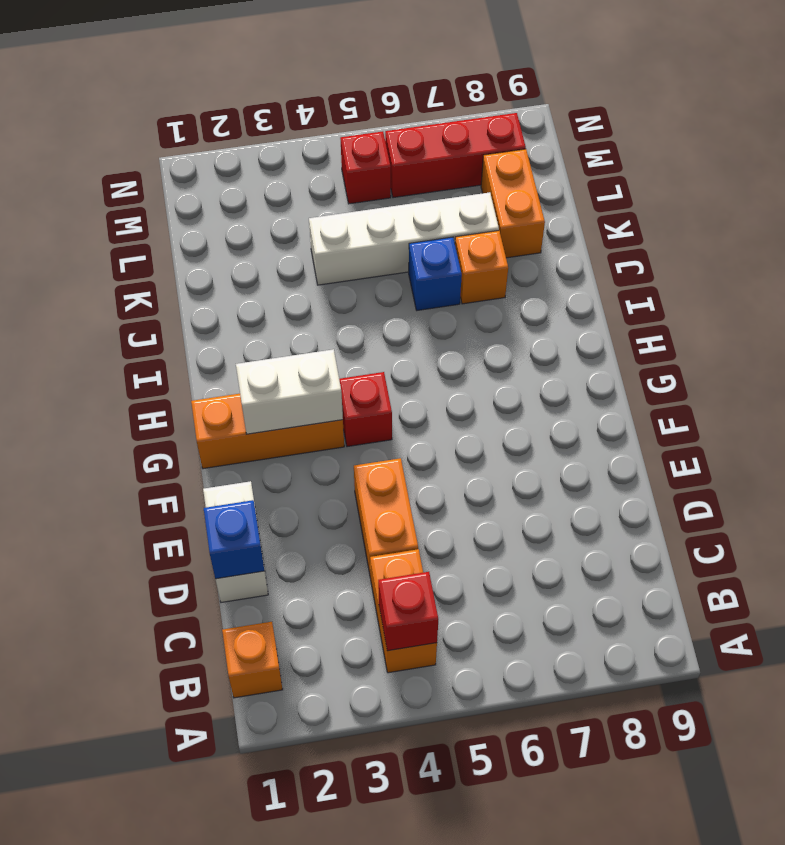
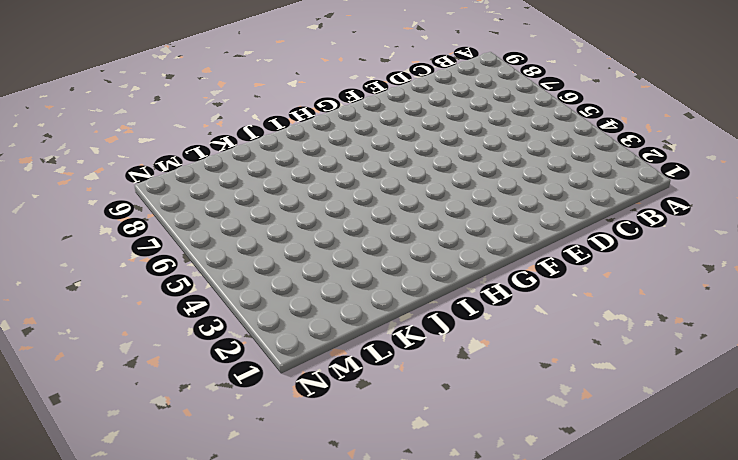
none -> orange 1x1 brick [222,622,283,698]
none -> orange 1x2 brick [370,549,437,673]
none -> white 1x2 brick [203,481,268,602]

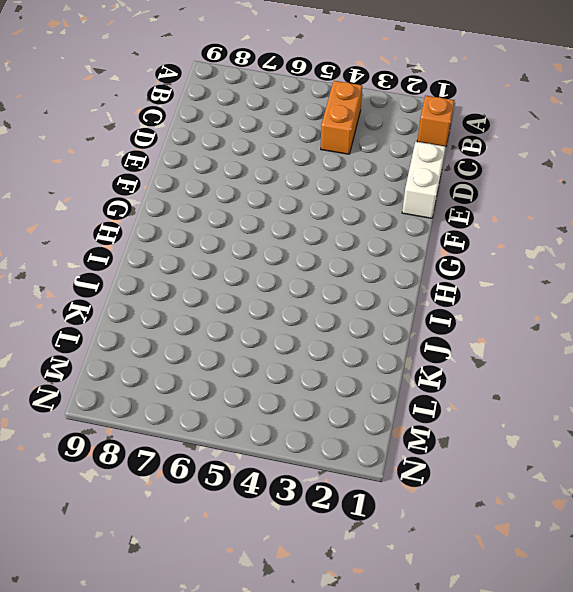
none -> orange 1x2 brick [354,458,418,578]
none -> orange 1x3 brick [191,394,344,469]
none -> red 1x1 brick [339,372,392,447]

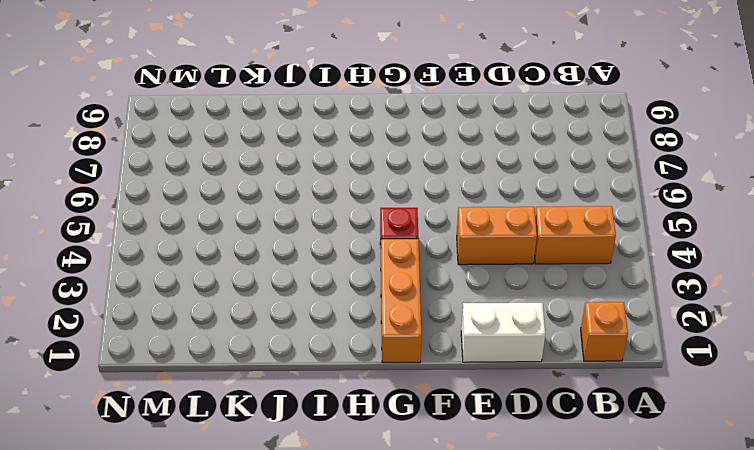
none -> blue 1x1 brick [409,237,462,310]
none -> orange 1x1 brick [455,231,508,304]
none -> white 1x4 brick [309,192,499,285]

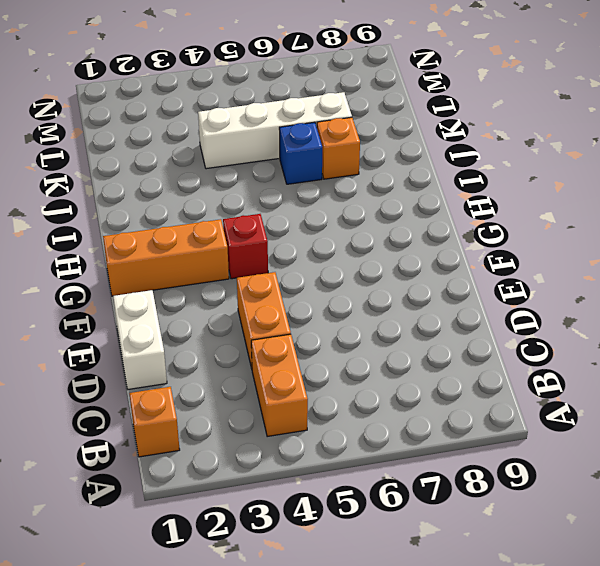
none -> orange 1x2 brick [481,149,545,258]
none -> red 1x1 brick [340,131,391,204]
none -> red 1x3 brick [385,113,526,198]

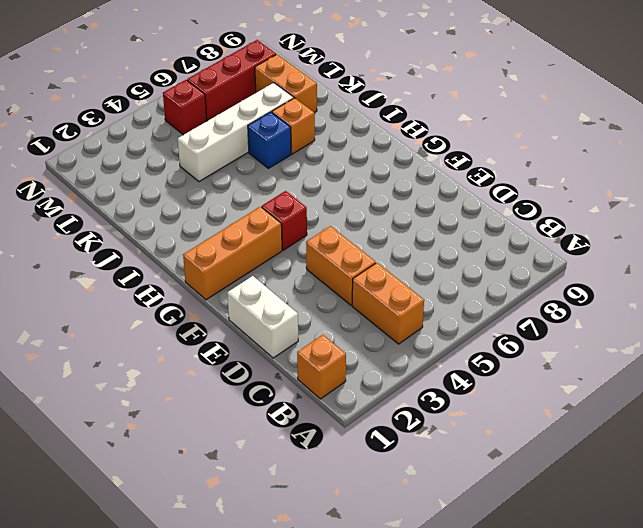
none -> red 1x1 brick [378,572,438,651]
none -> blue 1x1 brick [204,500,265,579]
none -> white 1x2 brick [236,349,343,434]

